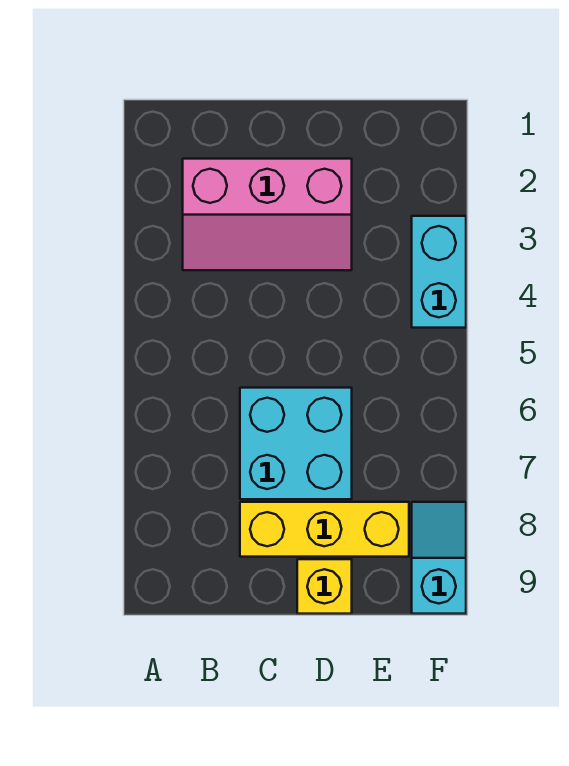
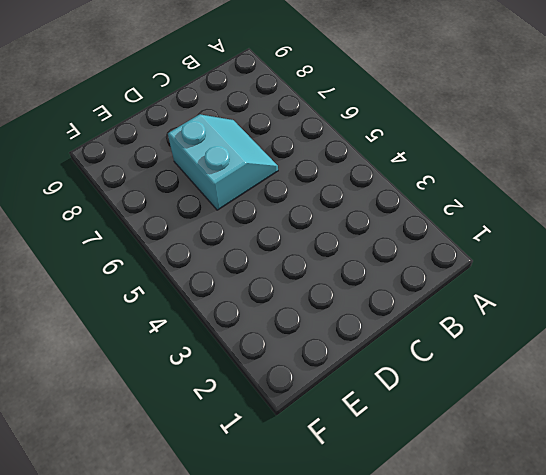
cyan 2x2 slope [168,114,278,210] -> cyan 2x2 brick [240,388,352,499]
none -> pink 2x3 slope [183,159,352,270]
none -> yellow 1x3 brick [240,502,409,557]

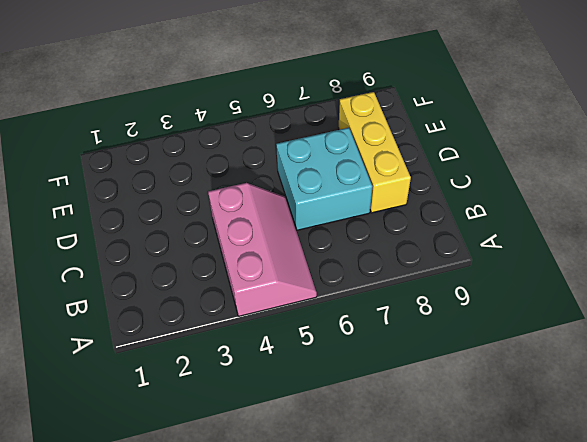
pink 2x3 slope [208,183,317,316] -> pink 2x3 slope moved to [183,159,352,270]
none -> yellow 1x1 brick [297,559,352,614]
none -> cyan 1x2 brick [412,216,466,328]

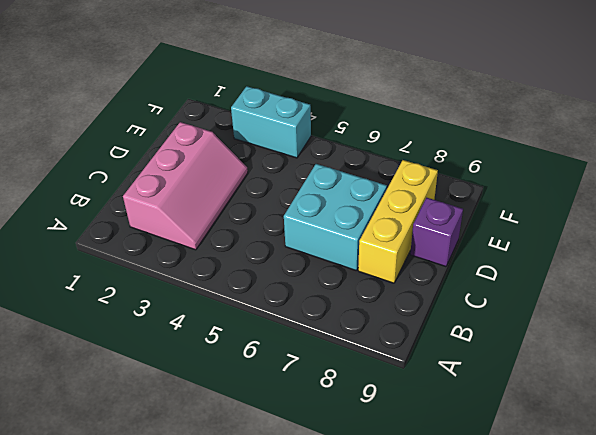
purple 1x1 brick [410,198,463,267] -> yellow 1x1 brick [297,559,352,614]
none -> cyan 1x2 slope [412,502,466,614]

